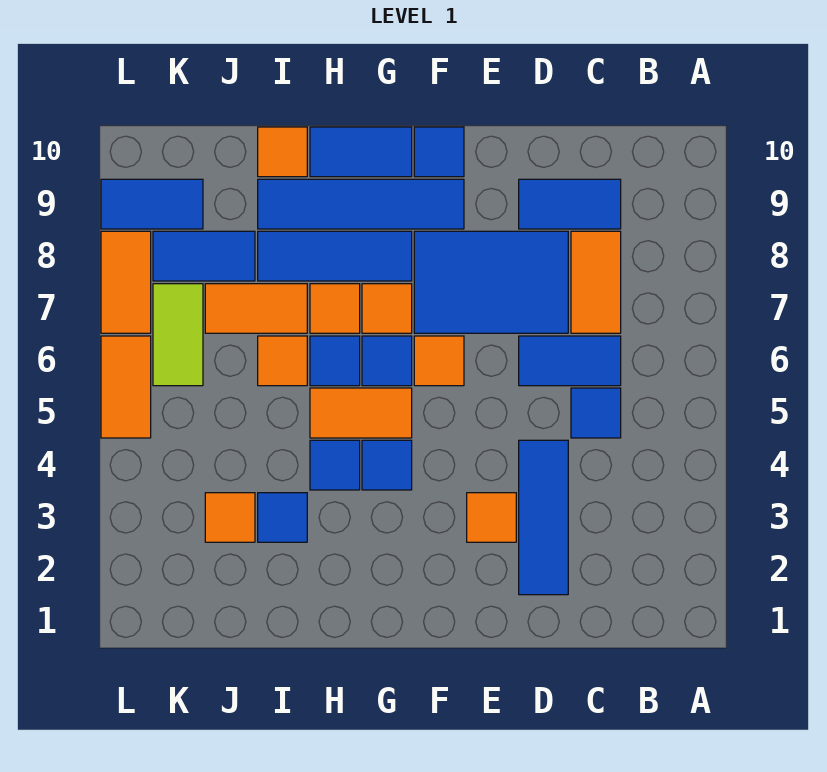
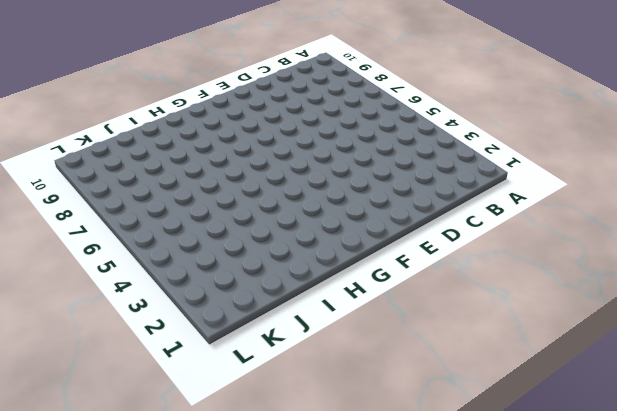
none -> blue 1x1 tile [571,388,621,438]
none -> blue 1x2 tile [519,336,621,386]
none -> orange 1x2 tile [571,231,621,333]

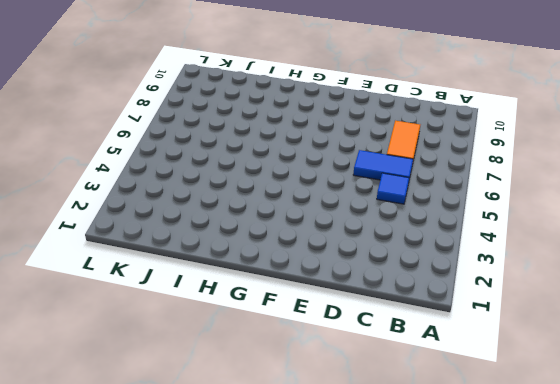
none -> blue 1x2 tile [519,179,621,229]
none -> blue 1x3 tile [519,440,568,595]
none -> blue 2x3 tile [414,231,568,333]

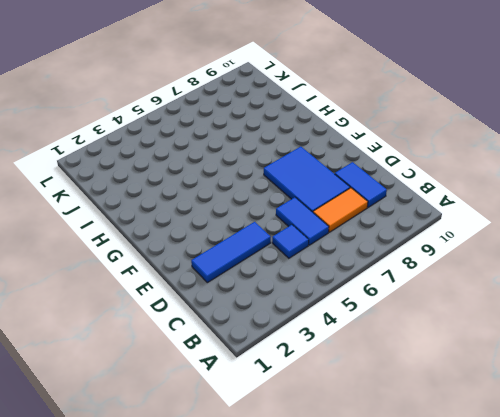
none -> orange 1x1 tile [467,493,516,542]
none -> orange 1x1 tile [414,336,464,386]
none -> blue 1x4 tile [258,179,464,229]

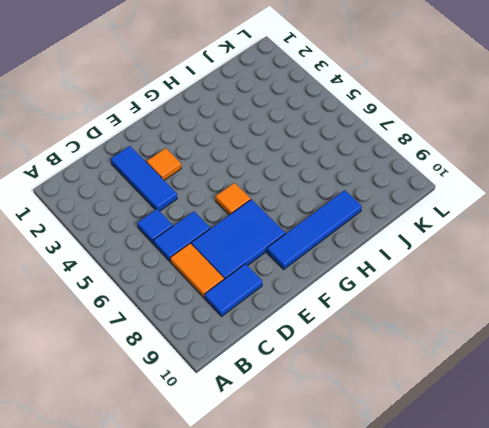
none -> blue 1x1 tile [414,127,464,177]
none -> blue 1x1 tile [362,440,412,490]
none -> orange 1x2 tile [310,388,412,438]

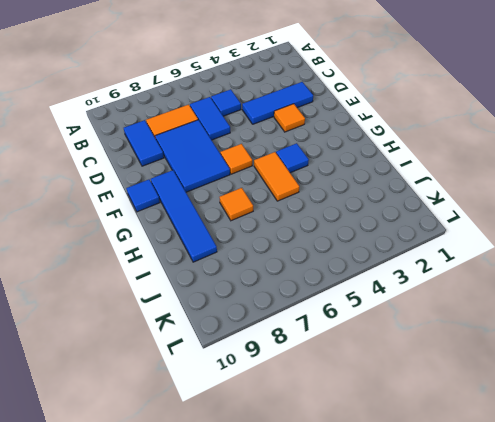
none -> blue 1x1 tile [362,336,412,386]
none -> orange 1x1 tile [362,284,412,333]
none -> blue 1x3 tile [258,231,412,281]

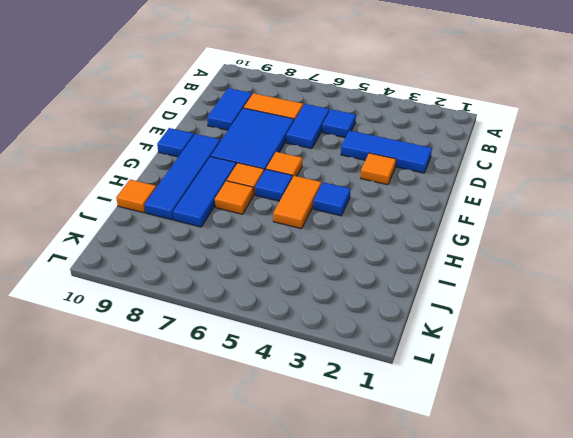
none -> blue 1x2 tile [310,127,412,177]
none -> blue 1x1 tile [310,440,360,490]
none -> blue 1x1 tile [310,336,360,386]

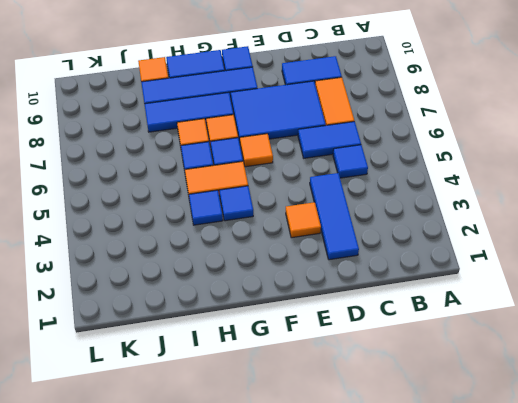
none -> blue 1x1 tile [258,493,307,542]
none -> orange 1x1 tile [258,336,307,386]
none -> orange 1x2 tile [205,284,307,333]

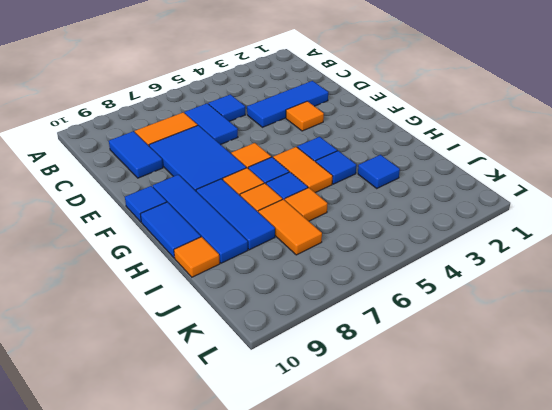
none -> orange 1x1 tile [205,493,255,542]
none -> blue 1x2 tile [153,231,255,281]
none -> lime 1x2 tile [153,284,203,386]

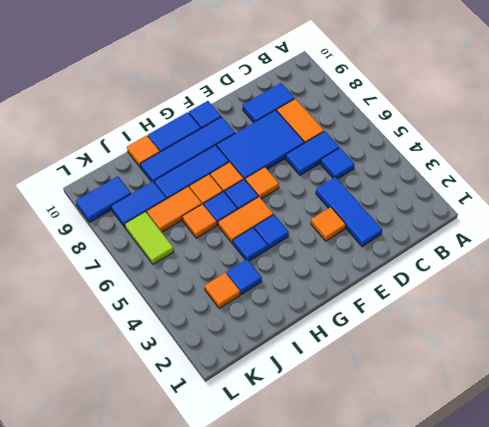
none -> orange 1x2 tile [101,336,151,438]
none -> orange 1x2 tile [101,231,151,333]

